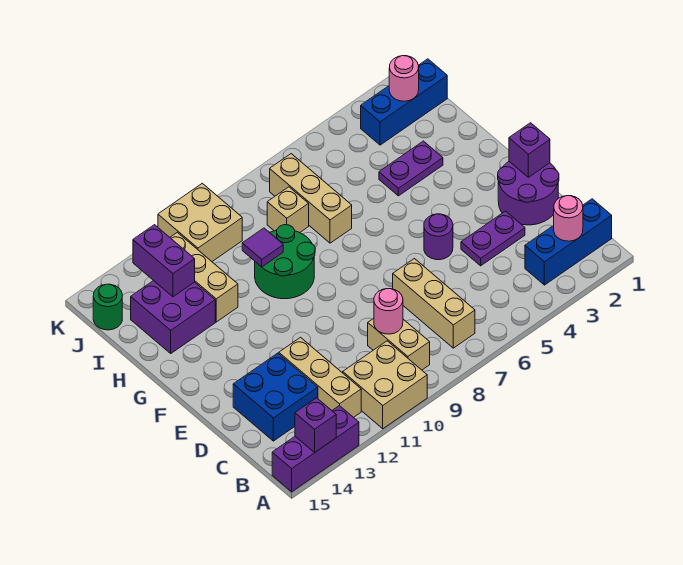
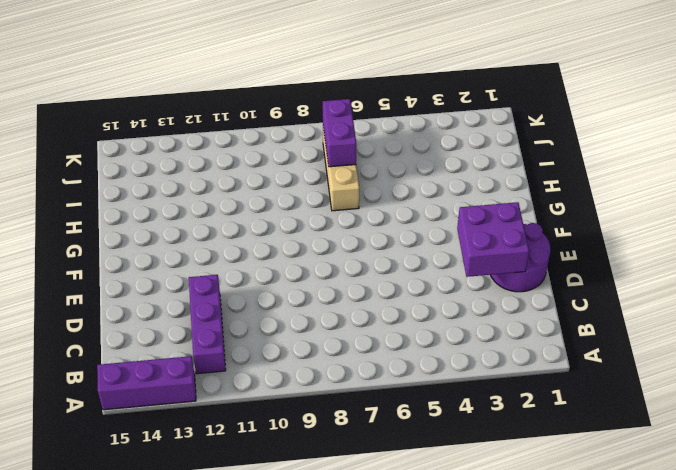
purple 1x3 brick [189,275,226,374] -> tan 1x3 brick [279,337,361,418]
purple 2x2 brick [457,202,529,277] -> purple 2x2 brick moved to [131,281,215,353]
purple 1x2 brick [323,99,356,167] -> purple 1x2 brick moved to [133,225,195,297]
none -> tan 2x2 brick [343,341,427,429]
none -> blue 1x3 brick [525,199,612,285]
none -> tan 1x3 brick [393,259,475,348]

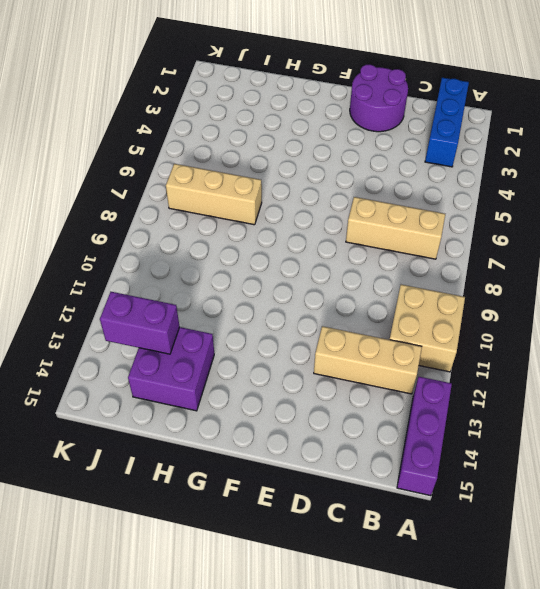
none -> tan 1x2 brick [368,318,430,370]
none -> blue 2x2 brick [233,353,318,441]
none -> purple 1x2 plate [461,211,525,266]

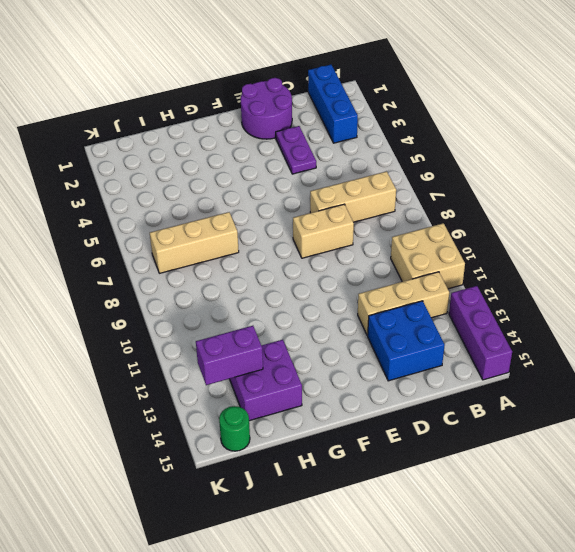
tan 1x2 brick [293,204,354,258] -> tan 1x2 brick moved to [368,318,430,370]
none -> purple 1x1 round brick [424,214,453,260]
none -> green 2x2 round brick [255,225,315,299]
none -> purple 1x2 plate [379,141,443,196]

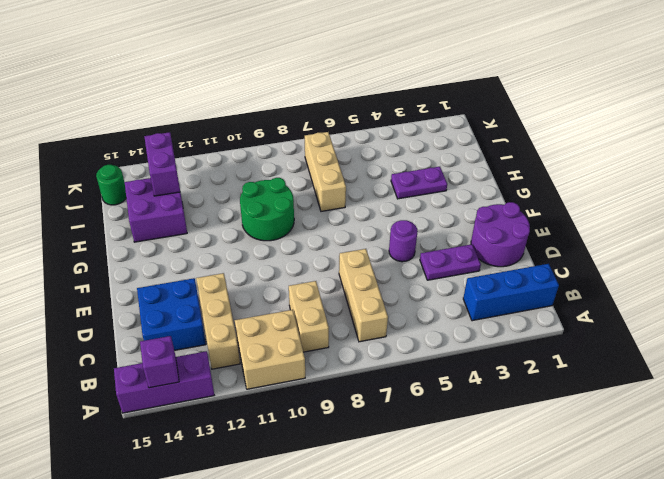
none -> tan 1x3 brick [170,232,238,322]
none -> tan 1x1 brick [267,187,309,233]
none -> blue 1x3 brick [361,59,447,145]

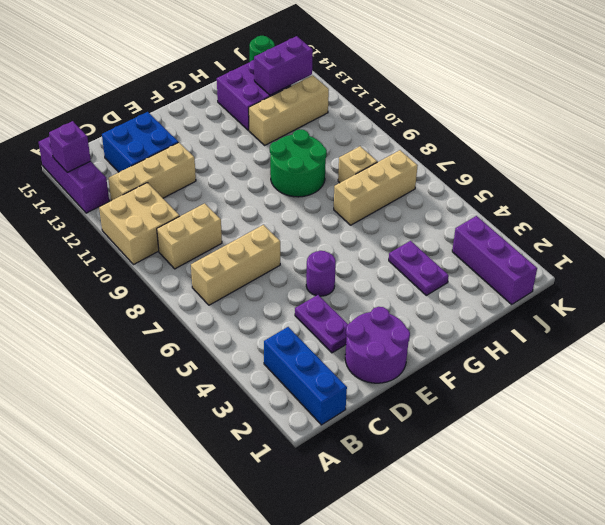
purple 1x3 brick [452,216,537,304] -> blue 1x3 brick [361,59,447,145]
none -> tan 2x2 brick [158,183,242,261]
none -> pink 1x1 round brick [554,196,583,241]
none -> pink 1x1 round brick [374,289,403,334]

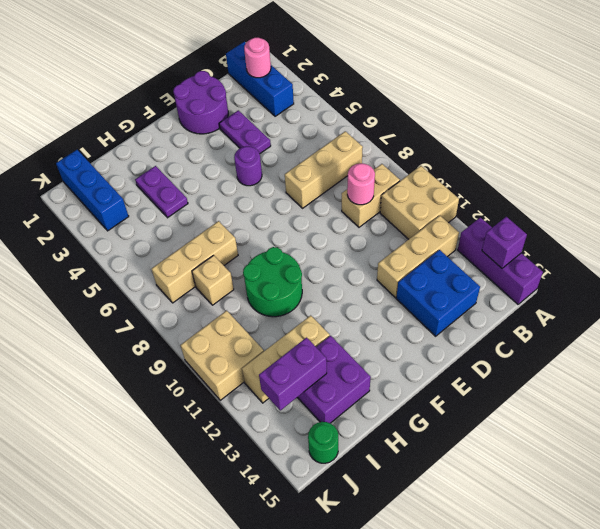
none -> purple 1x1 brick [509,123,550,177]
none -> purple 1x1 tile [242,228,283,267]
none -> pink 1x1 round brick [389,56,419,101]

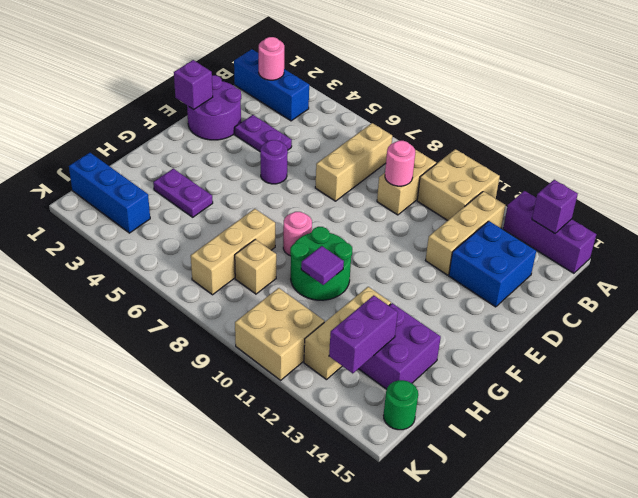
pink 1x1 round brick [283,212,312,256] -> pink 1x1 round brick moved to [389,56,419,101]

